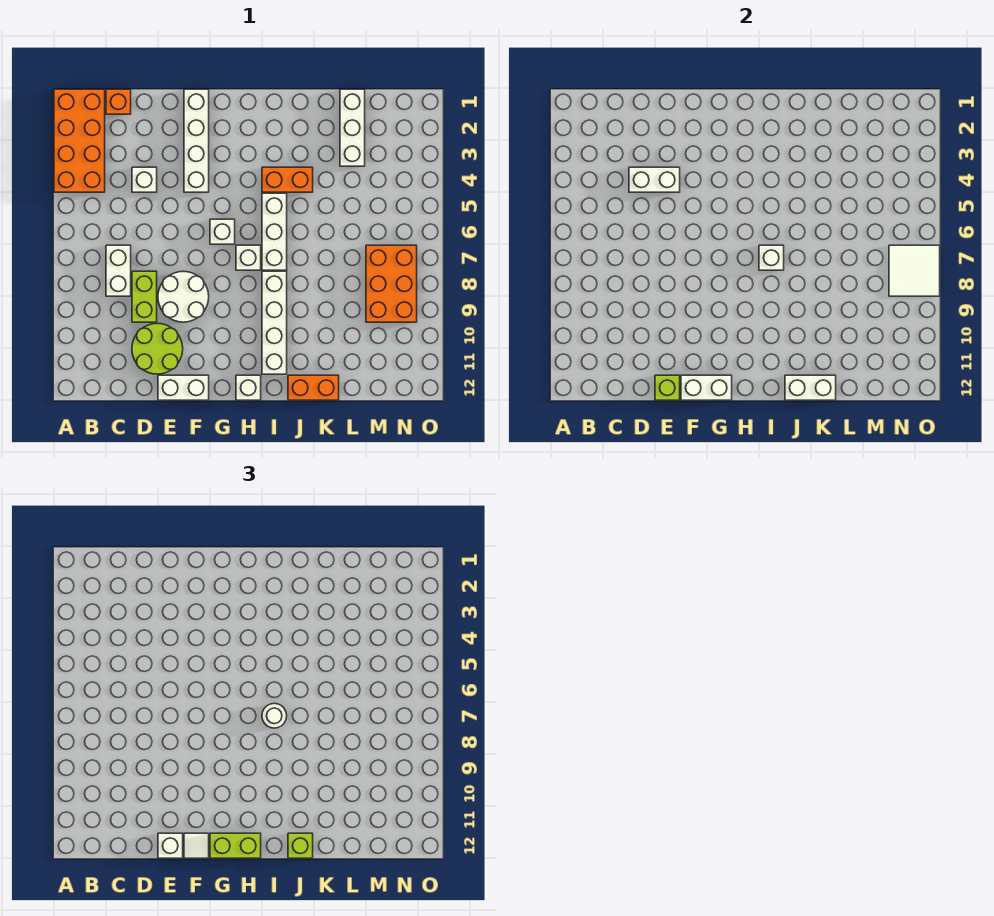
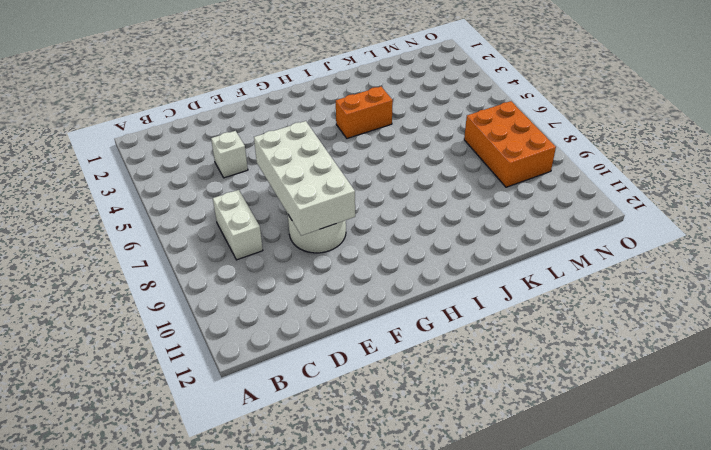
white 2x4 brick [254,121,355,236] -> none
none -> orange 2x4 brick [54,89,105,192]
none -> orange 1x1 brick [106,89,131,114]
none -> lime 1x2 brick [132,271,157,322]

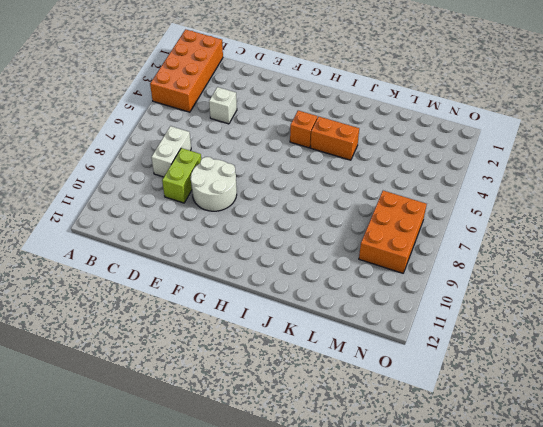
orange 1x1 brick [290,111,317,148] -> orange 1x1 brick moved to [106,89,131,114]
none -> lime 2x2 round brick [132,323,183,374]
none -> white 1x2 brick [158,375,209,400]
none -> white 1x4 brick [184,89,209,192]

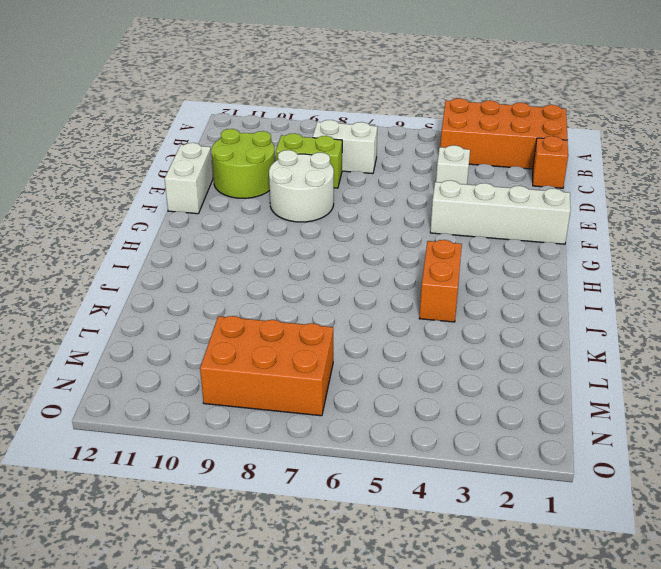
none -> white 1x1 brick [210,219,235,244]
none -> white 1x1 brick [236,245,261,270]
none -> white 1x1 brick [236,375,261,400]

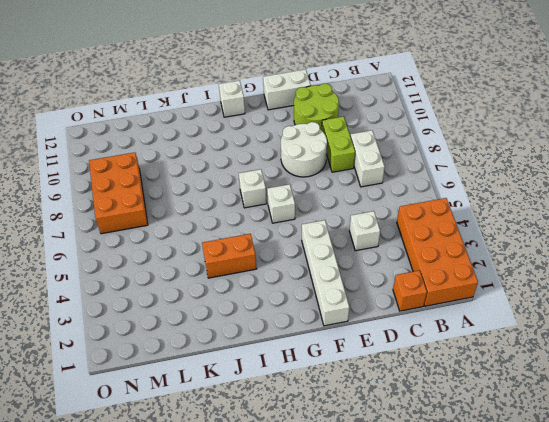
none -> white 1x3 brick [262,193,287,270]
none -> white 1x4 brick [262,271,287,374]
none -> orange 1x2 brick [288,375,339,400]

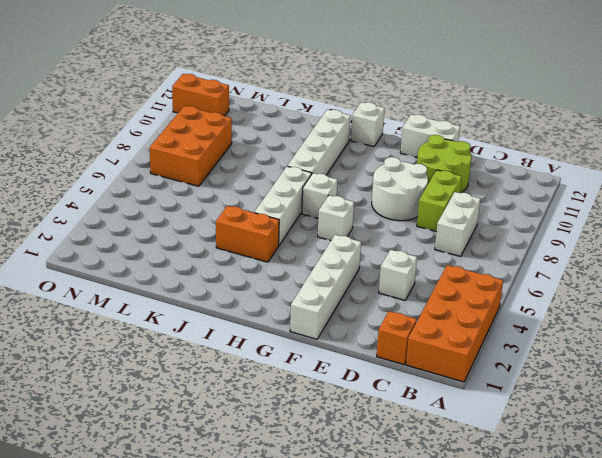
orange 1x2 brick [172,74,229,116] -> orange 1x2 brick moved to [288,375,339,400]
none -> white 1x3 brick [340,89,365,166]
none -> white 1x2 brick [629,167,680,192]
none -> lime 1x1 brick [655,375,680,400]

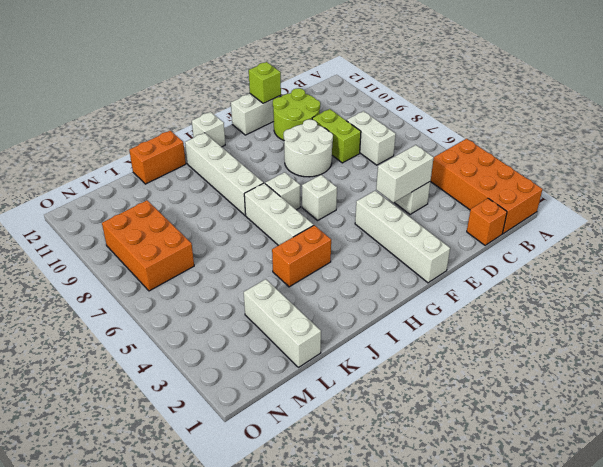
none -> white 1x2 brick [681,375,732,400]
none -> white 1x1 brick [759,245,784,270]
none -> white 1x2 brick [785,375,836,400]

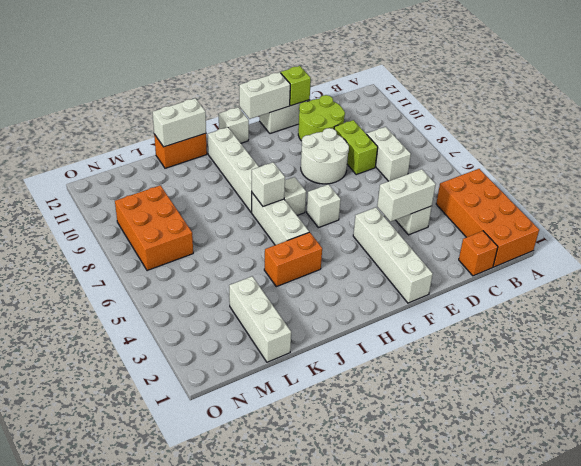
none -> white 2x2 tile [889,245,940,296]
none -> white 1x1 brick [158,833,183,858]
none -> white 1x1 tile [184,833,209,858]

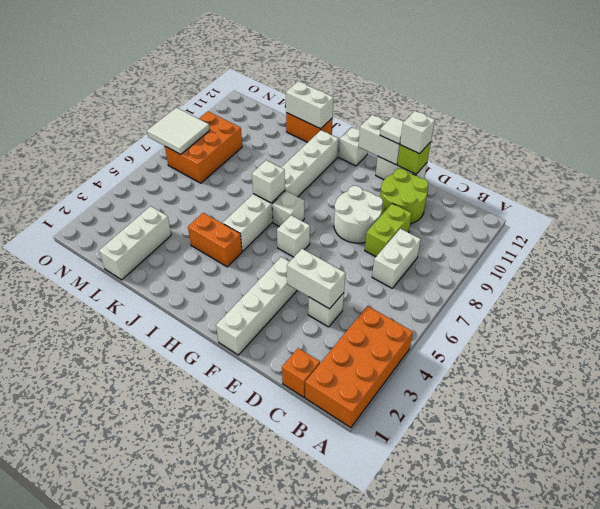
none -> lime 1x2 brick [210,833,261,858]
none -> white 1x1 round brick [262,703,287,728]
none -> lime 1x1 brick [288,833,313,858]

